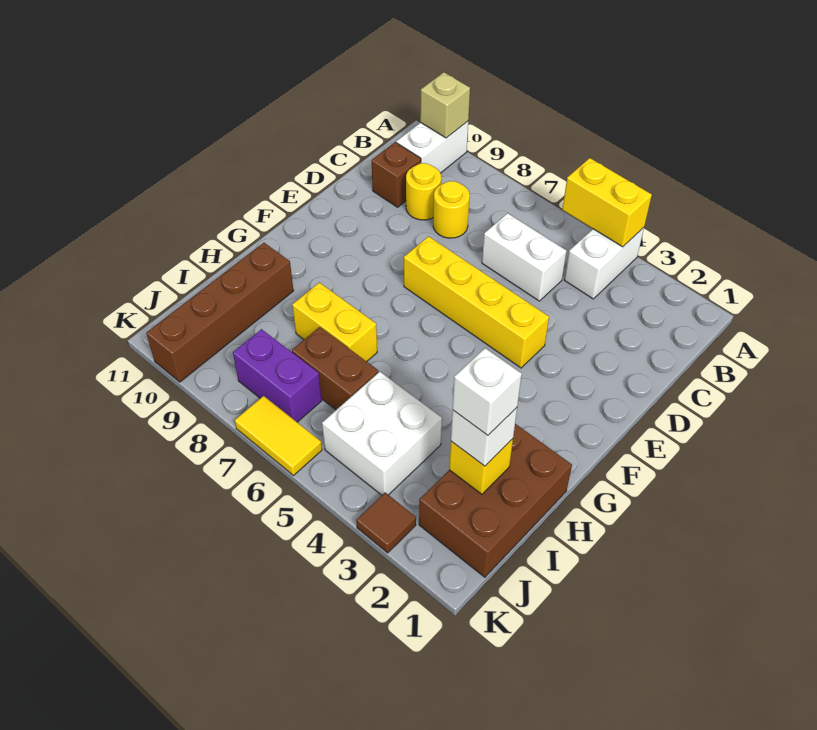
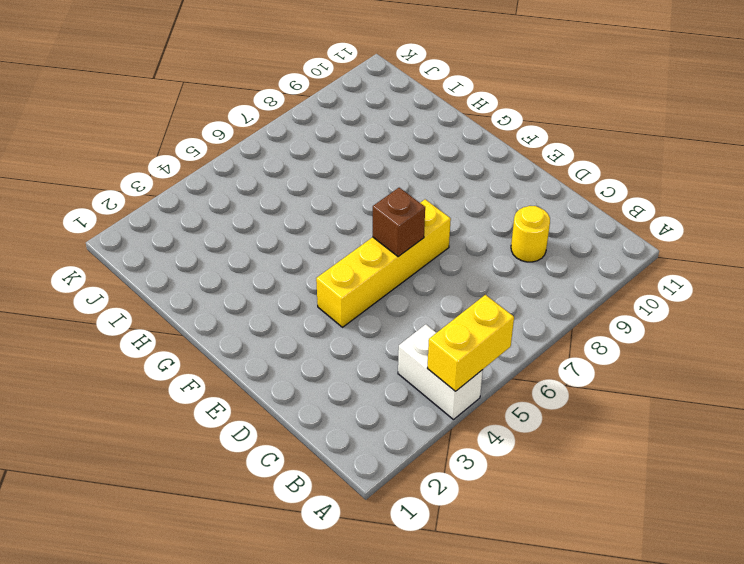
brown 1x1 brick [373,188,425,257] -> brown 1x1 brick moved to [372,142,421,207]
none -> white 1x2 brick [396,121,468,173]
none -> white 1x2 brick [482,213,567,301]
none -> yellow 1x1 round brick [433,181,470,238]

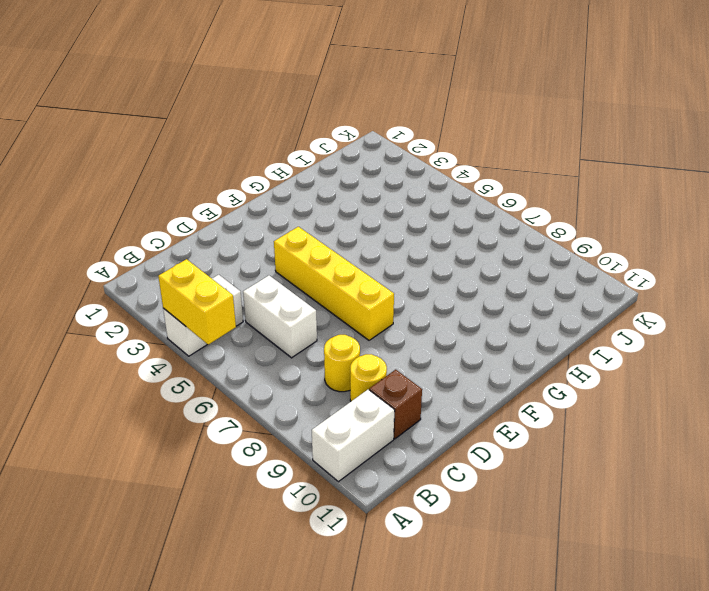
none -> brown 2x3 brick [419,424,572,577]
none -> yellow 1x2 brick [292,282,377,361]
none -> brown 1x4 brick [146,243,294,382]

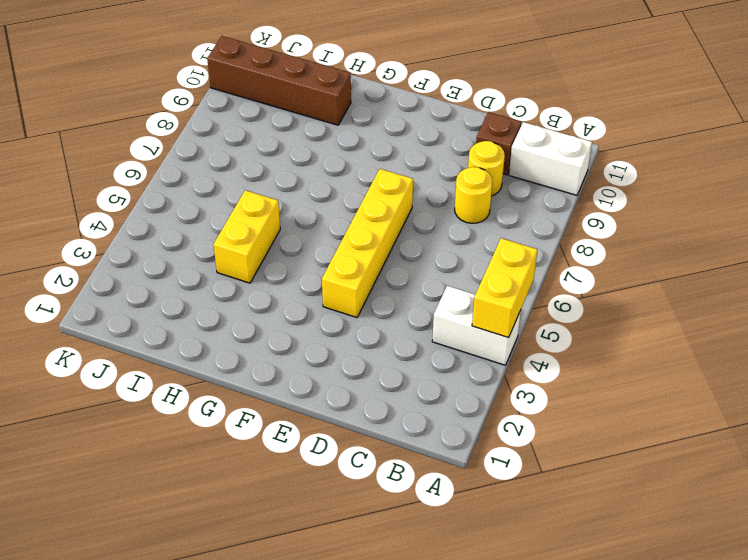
yellow 1x2 brick [213,190,280,283] -> yellow 1x2 brick moved to [292,282,377,361]
none -> white 1x2 brick [482,213,567,301]
none -> brown 2x3 brick [419,424,572,577]
none -> white 2x2 brick [322,372,442,495]

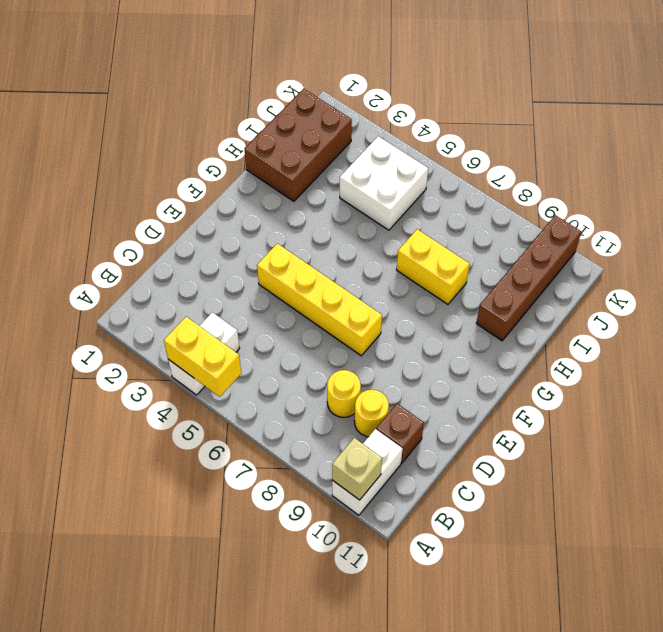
none -> white 1x2 brick [482,213,567,301]
none -> brown 1x2 brick [292,327,378,410]
none -> purple 1x2 brick [233,329,322,422]

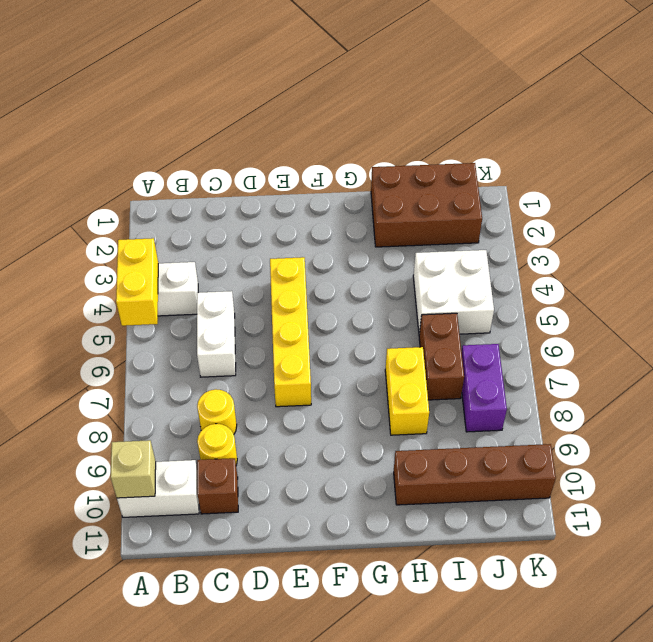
none -> brown 1x1 tile [356,493,416,553]
none -> yellow 1x2 tile [235,396,322,475]
none -> yellow 1x1 brick [449,439,513,494]

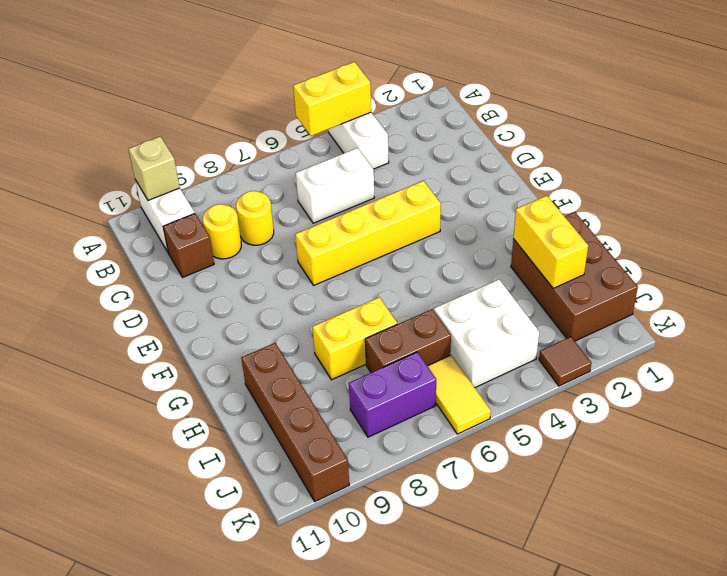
yellow 1x2 brick [513,196,588,288] -> yellow 1x1 brick [449,439,513,494]
yellow 1x2 tile [428,355,491,434] -> yellow 1x2 tile turned to [235,396,322,475]
none -> white 1x1 brick [451,408,517,466]
none -> white 1x1 brick [453,348,522,435]

